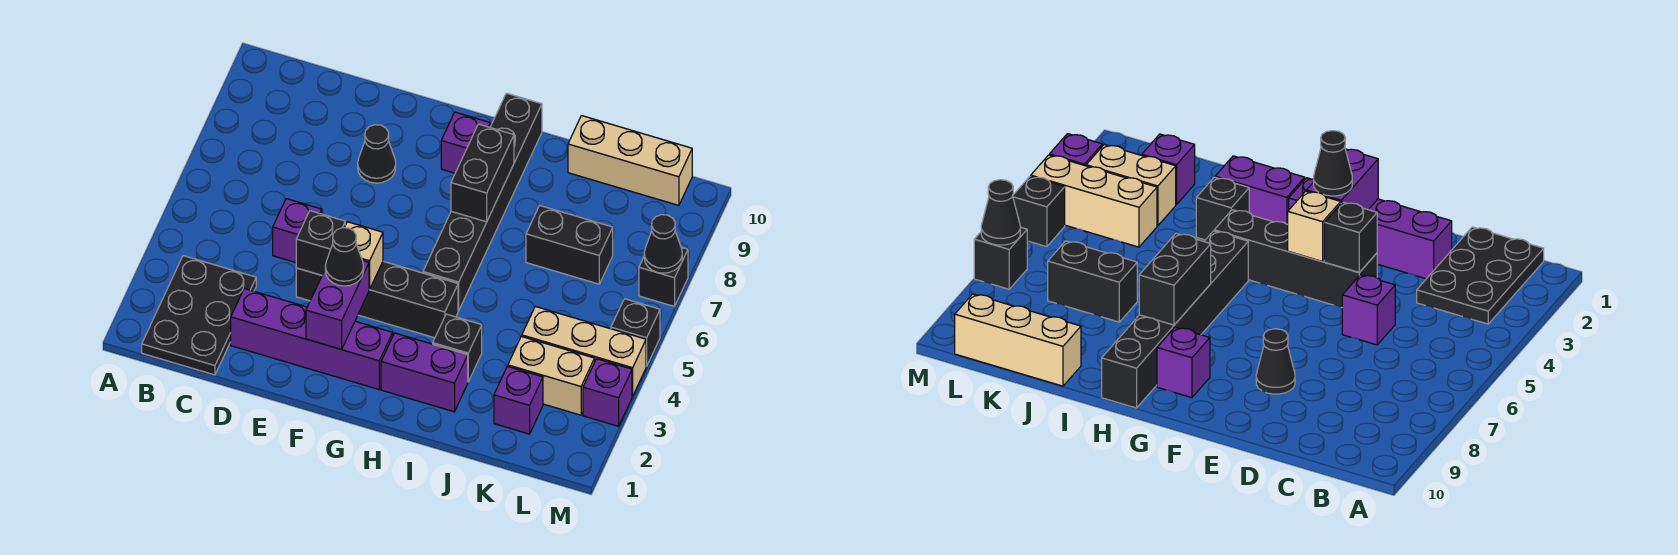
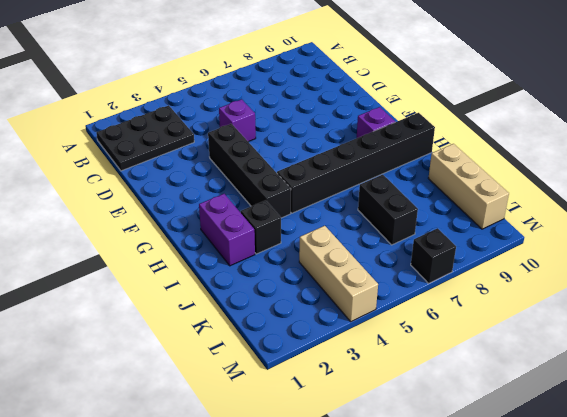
none -> purple 1x4 brick [231,288,393,389]
none -> black 1x1 cone [358,125,396,183]
none -> purple 1x1 brick [494,366,543,434]

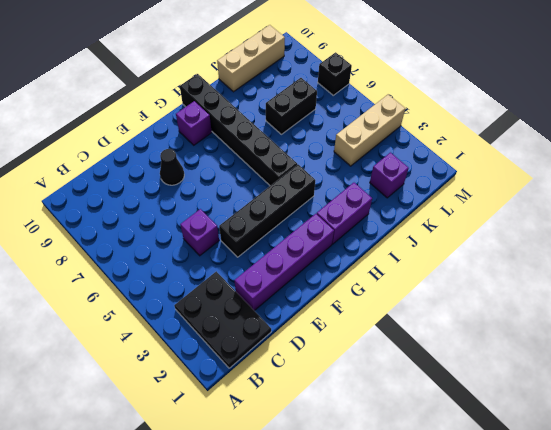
none -> black 1x1 brick [433,314,482,382]
none -> tan 1x2 brick [508,336,595,415]
none -> purple 1x1 brick [583,359,632,426]

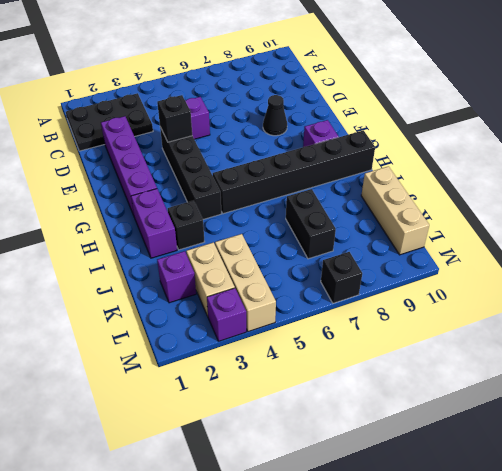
none -> black 1x1 brick [611,299,660,366]
none -> purple 1x2 brick [306,260,369,349]
none -> tan 1x1 brick [344,222,383,289]

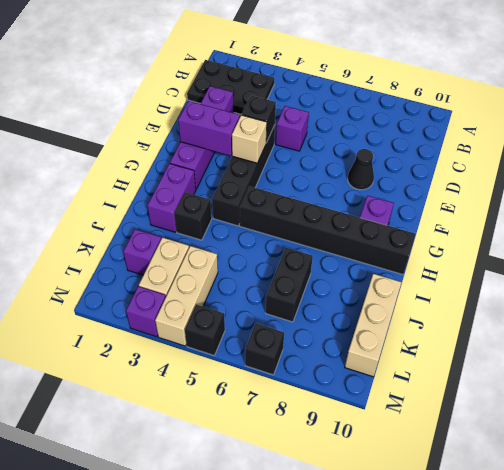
none -> black 1x2 brick [451,124,514,222]
none -> black 1x1 cone [644,215,682,273]
none -> black 1x1 cone [325,228,364,286]

